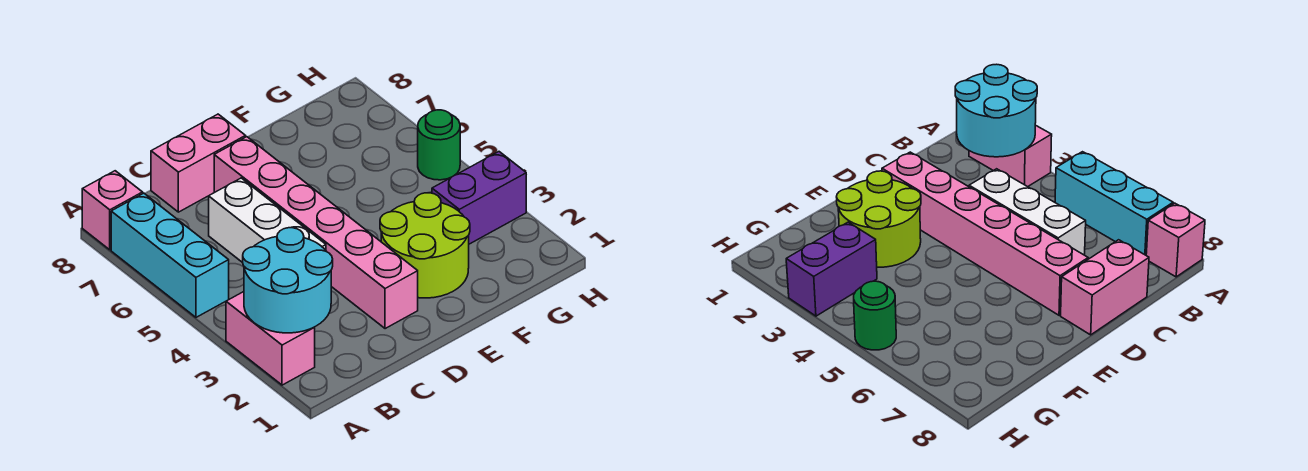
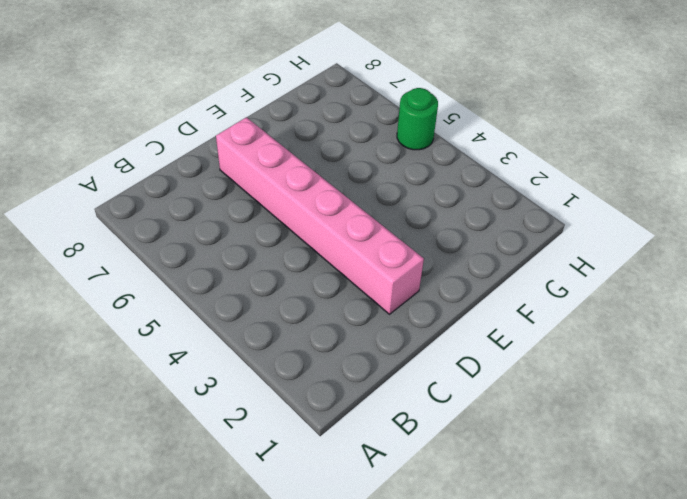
none -> pink 1x2 brick [226,292,315,385]
none -> cyan 1x3 brick [111,193,229,317]

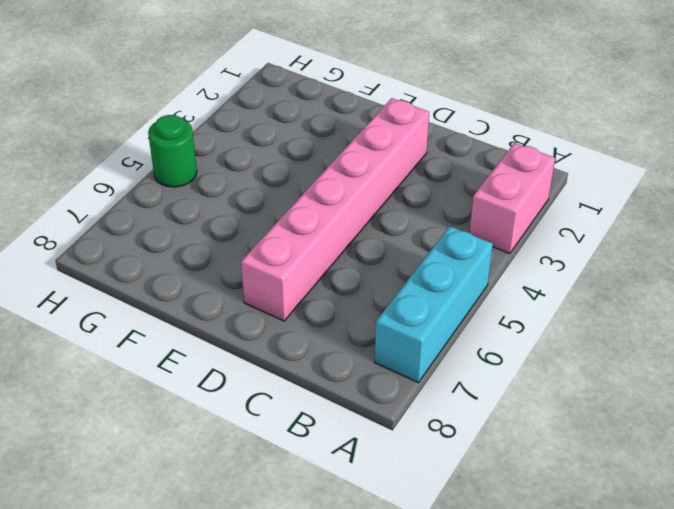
none -> pink 1x1 brick [82,171,143,250]
none -> white 1x3 brick [209,178,326,263]

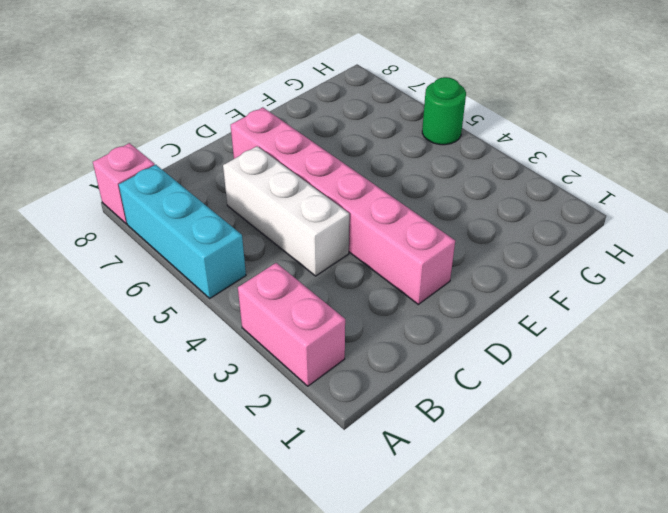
none -> pink 1x2 brick [151,114,246,212]
none -> lime 2x2 round brick [380,193,470,298]

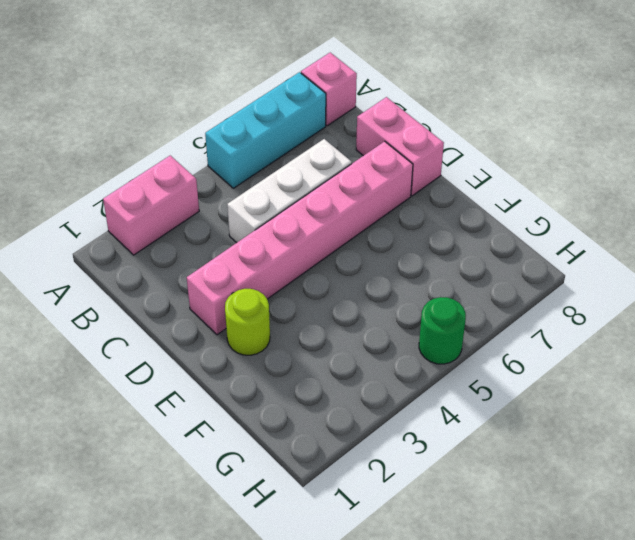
lime 1x1 round brick [225,289,270,355] -> lime 2x2 round brick [380,193,470,298]
none -> purple 1x2 brick [432,152,526,244]
none -> cyan 2x2 round brick [243,228,333,333]

